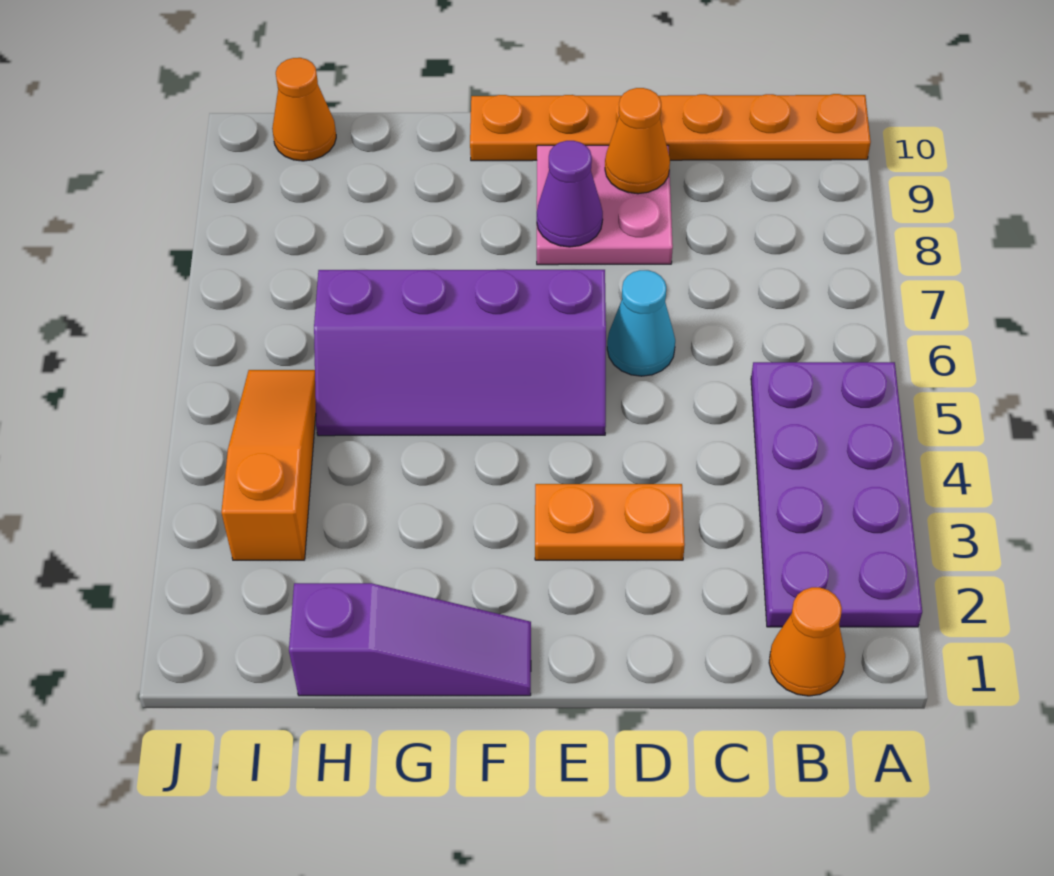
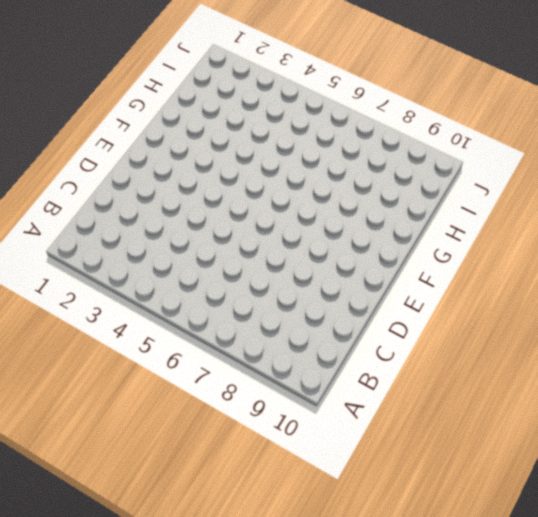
none -> purple 2x4 plate [751,362,922,627]
none -> orange 1x6 plate [470,94,871,161]
none -> orange 1x1 cone [769,587,845,696]

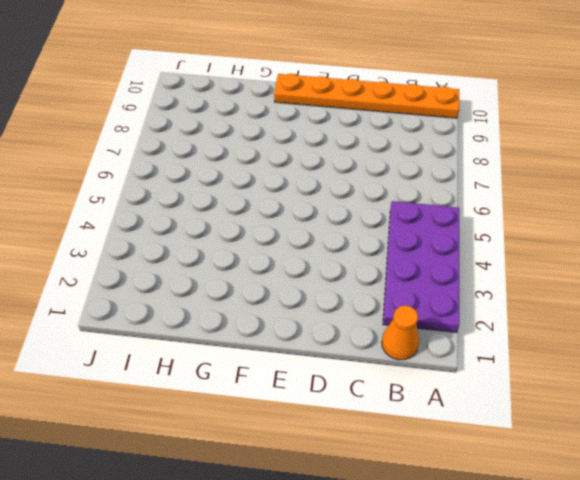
none -> orange 1x2 plate [535,484,685,560]
none -> cyan 1x1 cone [607,270,675,376]
none -> pink 2x2 plate [537,145,673,265]

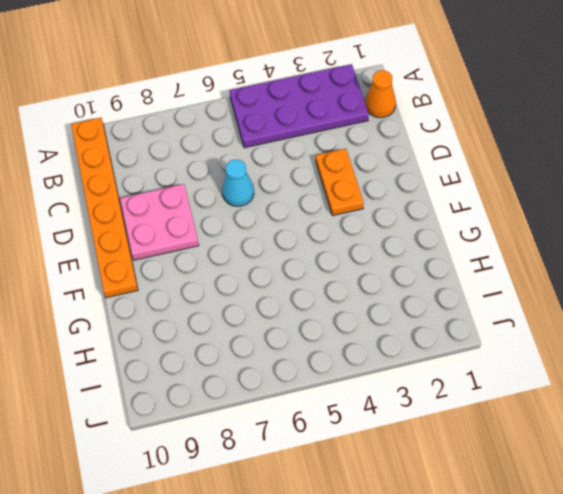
none -> purple 2x4 slope [314,270,606,436]
none -> purple 1x3 slope [289,583,531,696]
none -> orange 1x3 slope [221,370,316,560]

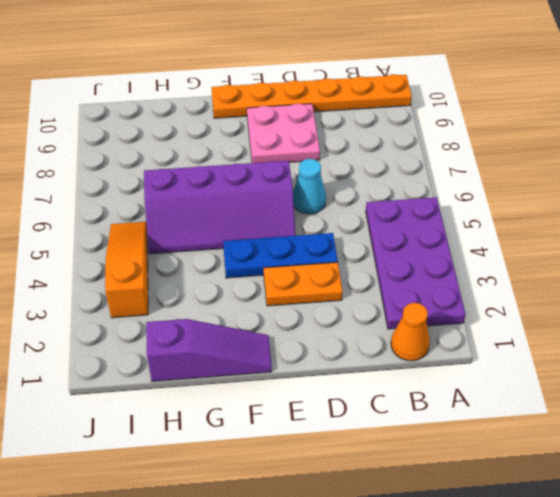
blue 1x3 plate [223,233,338,278] -> none
none -> orange 1x1 cone [272,58,336,161]
none -> orange 1x1 cone [605,88,670,194]
none -> purple 1x1 cone [537,141,603,247]

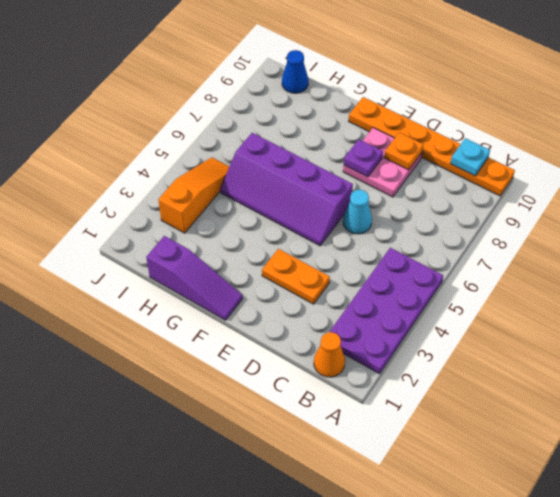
cyan 1x1 plate [451,138,490,176] -> none
orange 1x1 plate [384,132,424,170] -> orange 1x1 cone [605,88,670,194]
purple 1x1 plate [344,139,383,177] -> purple 1x1 cone [537,141,603,247]
blue 1x1 cone [282,50,308,93] -> orange 1x1 cone [272,58,336,161]

